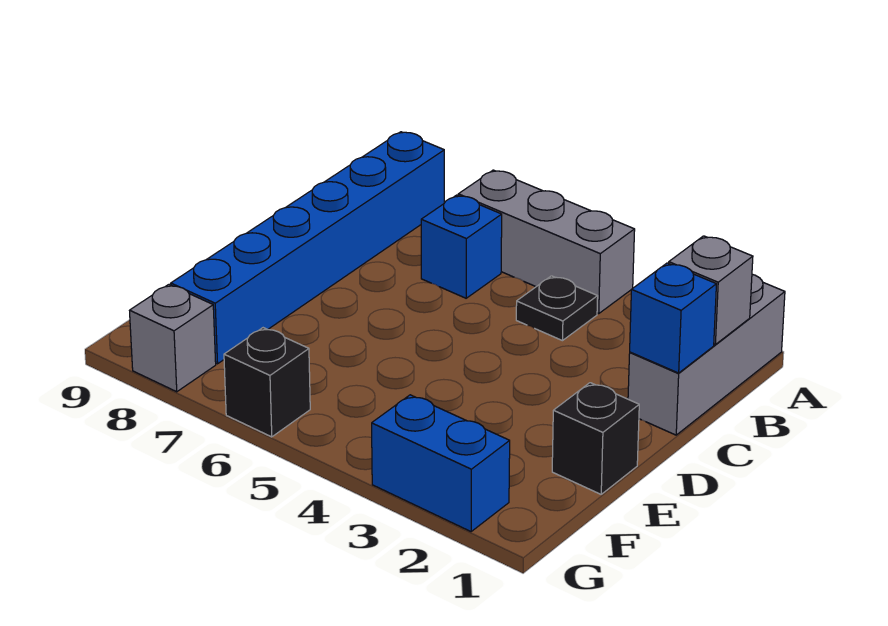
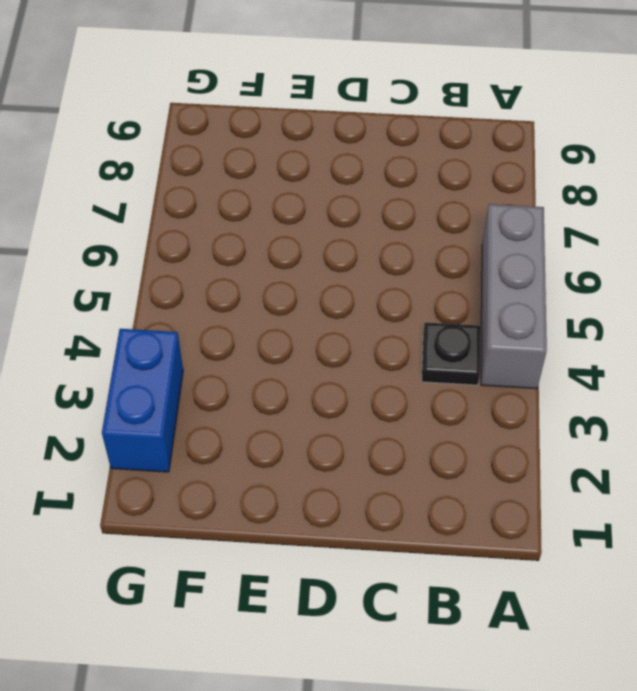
none -> grey 1x3 brick [628,274,785,435]
none -> blue 1x6 brick [171,132,444,364]

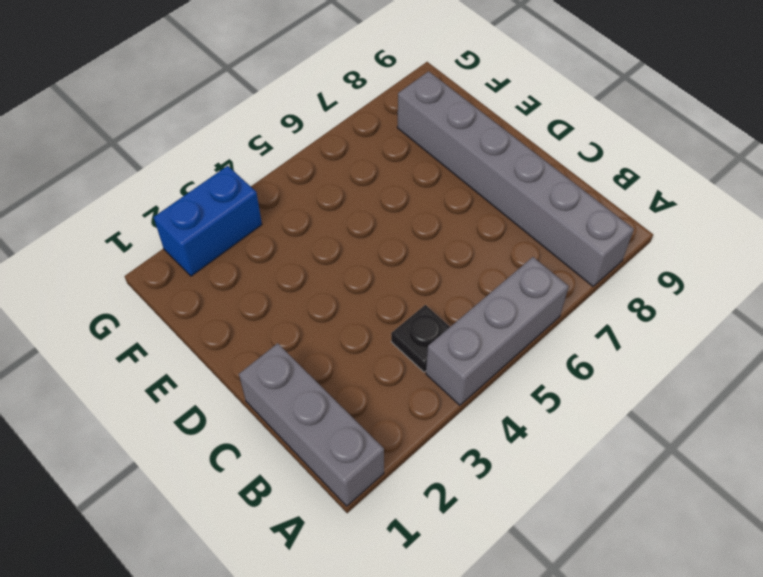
grey 1x6 brick [397,71,634,286] -> blue 1x6 brick [171,132,444,364]
none -> blue 1x1 brick [421,195,502,298]
none -> black 1x1 brick [552,383,639,494]

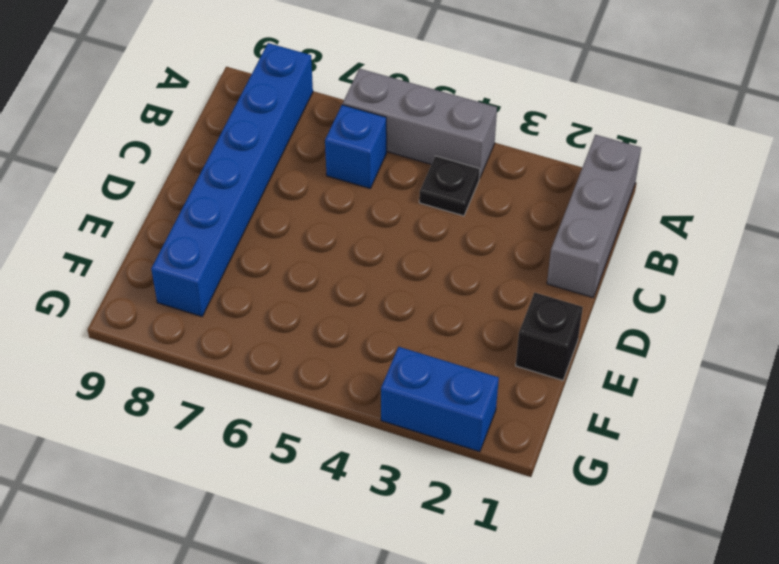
none -> black 1x1 brick [224,328,310,437]
none -> grey 1x1 brick [130,285,216,392]

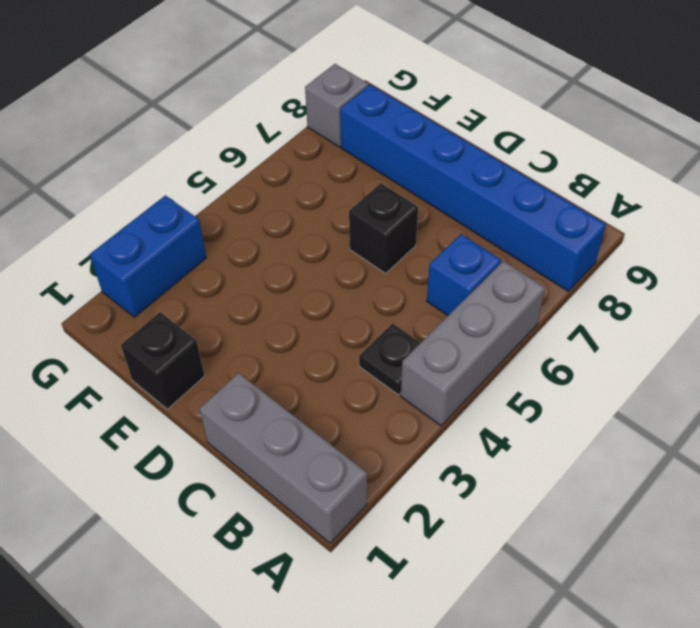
black 1x1 brick [349,183,418,273] -> black 1x1 brick moved to [224,328,310,437]
none -> grey 1x1 brick [669,236,753,344]
none -> blue 1x1 brick [630,263,716,373]

